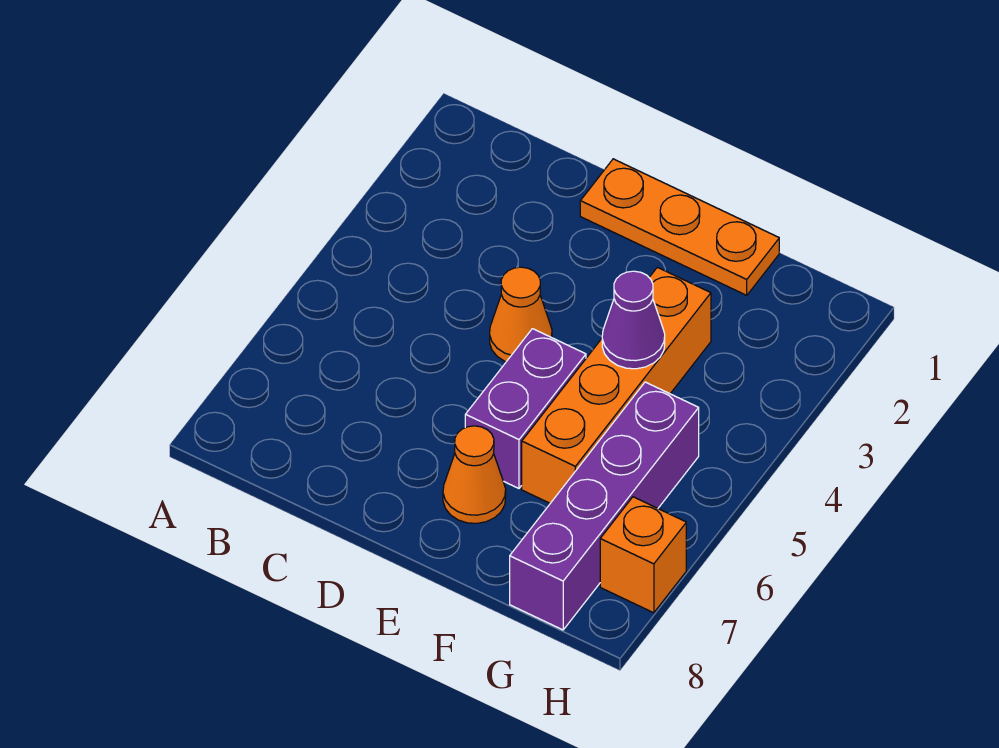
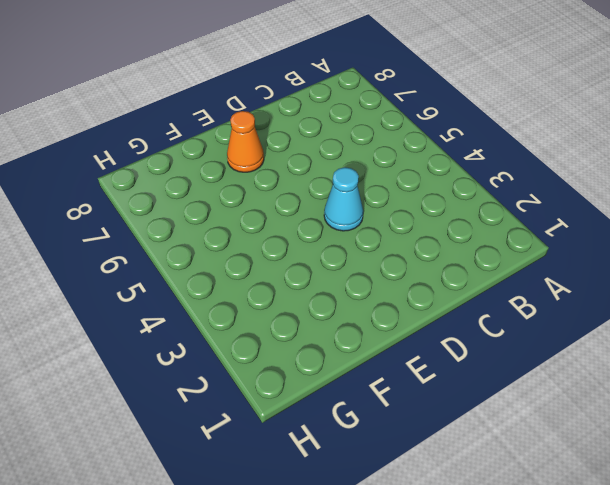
cyan 1x1 cone [324,167,363,231] -> orange 1x1 cone [490,267,552,362]
none -> orange 1x3 plate [580,159,779,295]
none -> purple 1x2 brick [465,329,586,488]

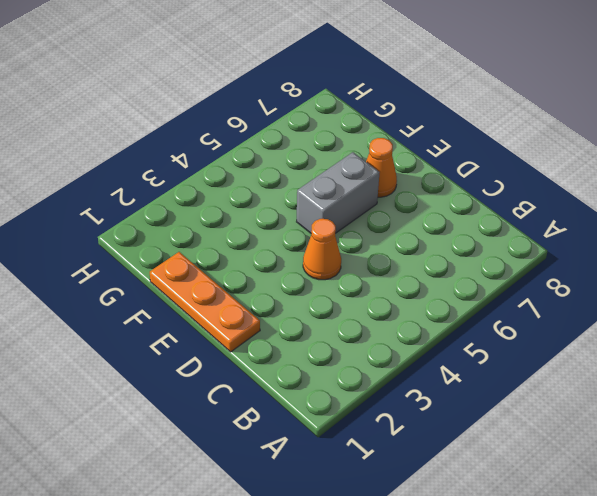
grey 1x2 brick [297,152,380,233] -> purple 1x2 brick [465,329,586,488]
none -> orange 1x4 brick [522,267,711,503]
none -> purple 1x4 brick [510,382,699,630]

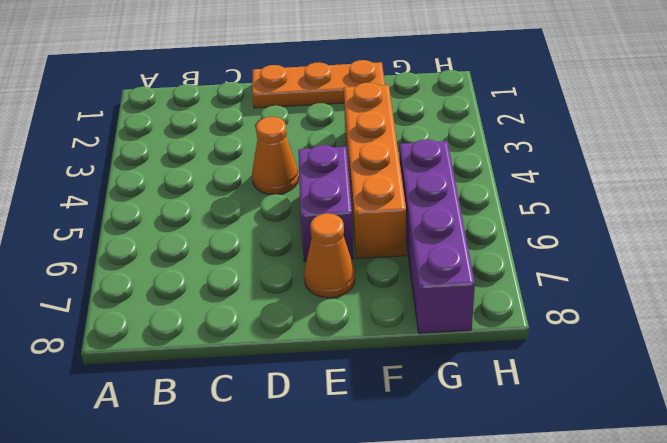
none -> orange 1x1 brick [600,497,686,613]
none -> purple 1x1 cone [602,271,665,369]

